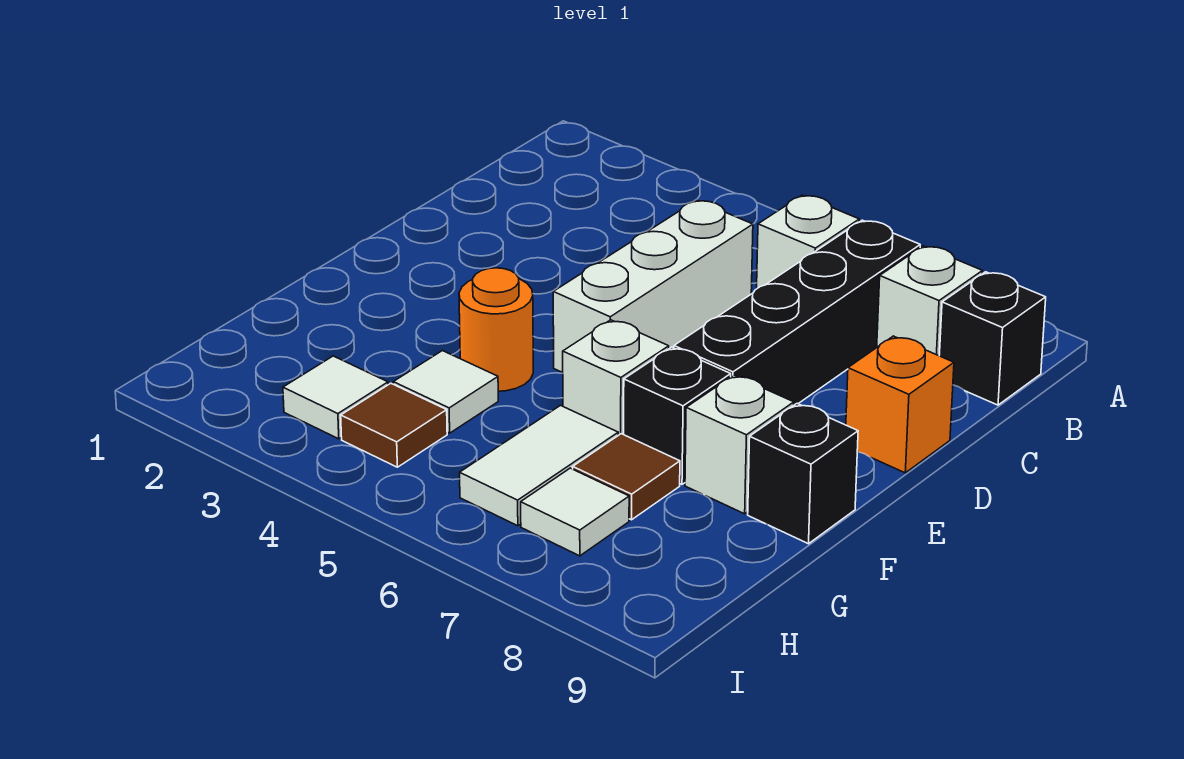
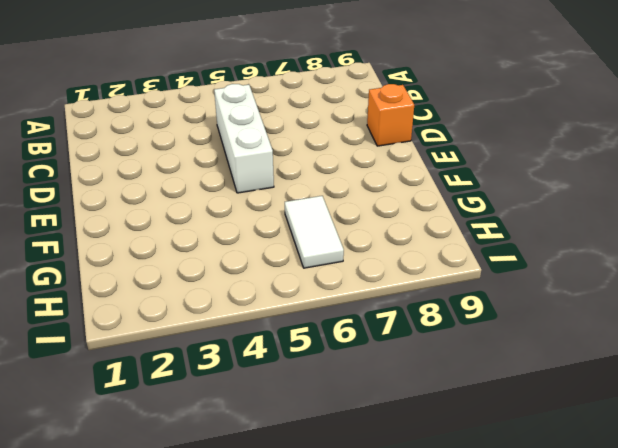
none -> white 1x1 brick [757,195,859,288]
none -> black 1x4 brick [674,220,920,405]
none -> white 1x1 brick [877,246,982,356]

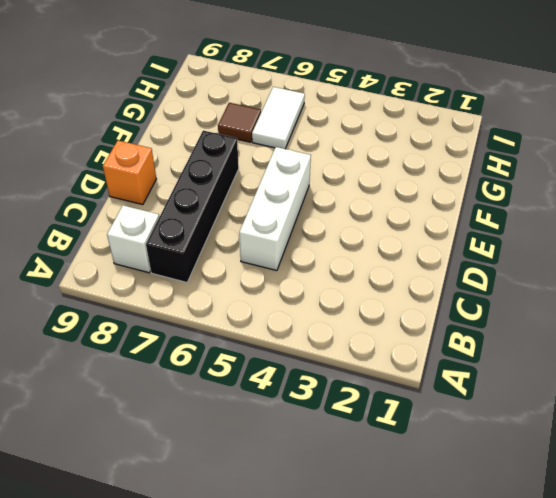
none -> white 1x1 brick [757,195,859,288]
none -> black 1x1 brick [939,272,1046,405]
none -> orange 1x1 round brick [459,268,533,391]

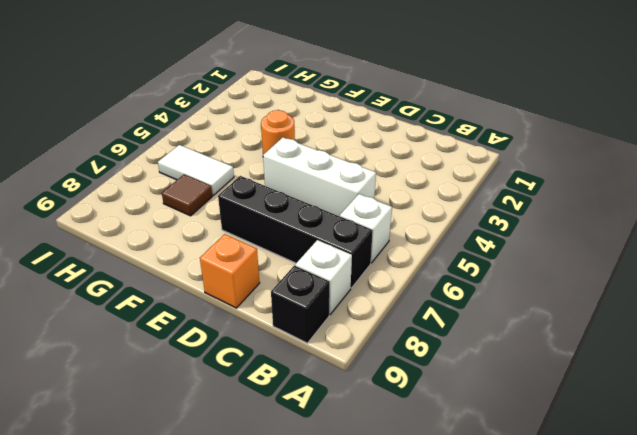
none -> white 1x1 brick [563,320,669,435]
none -> black 1x1 brick [624,347,731,484]
none -> white 1x1 brick [685,375,794,514]

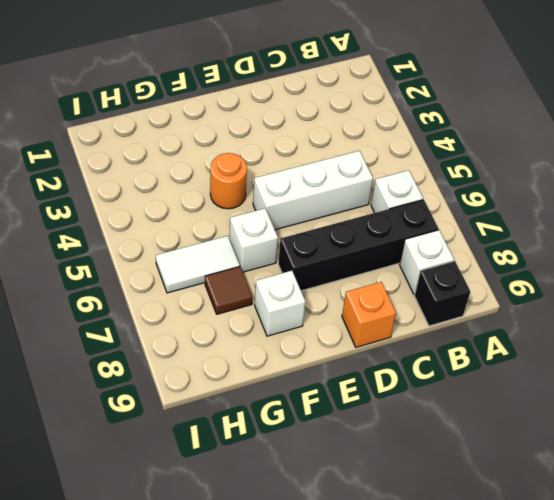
none -> black 1x1 brick [624,347,731,484]
none -> black 1x1 brick [748,404,858,544]
none -> white 1x1 tile [393,351,498,433]

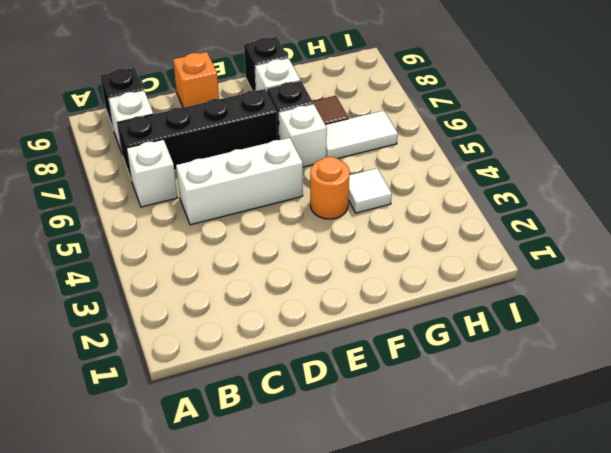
none -> white 1x1 tile [283,356,388,439]
none -> brown 1x1 tile [341,383,447,467]
none -> white 1x1 tile [521,468,629,556]

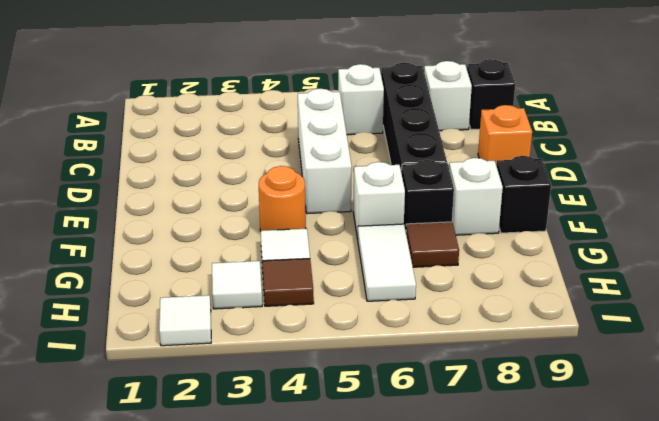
white 1x1 tile [159,295,211,346] -> white 1x1 tile moved to [521,468,629,556]

